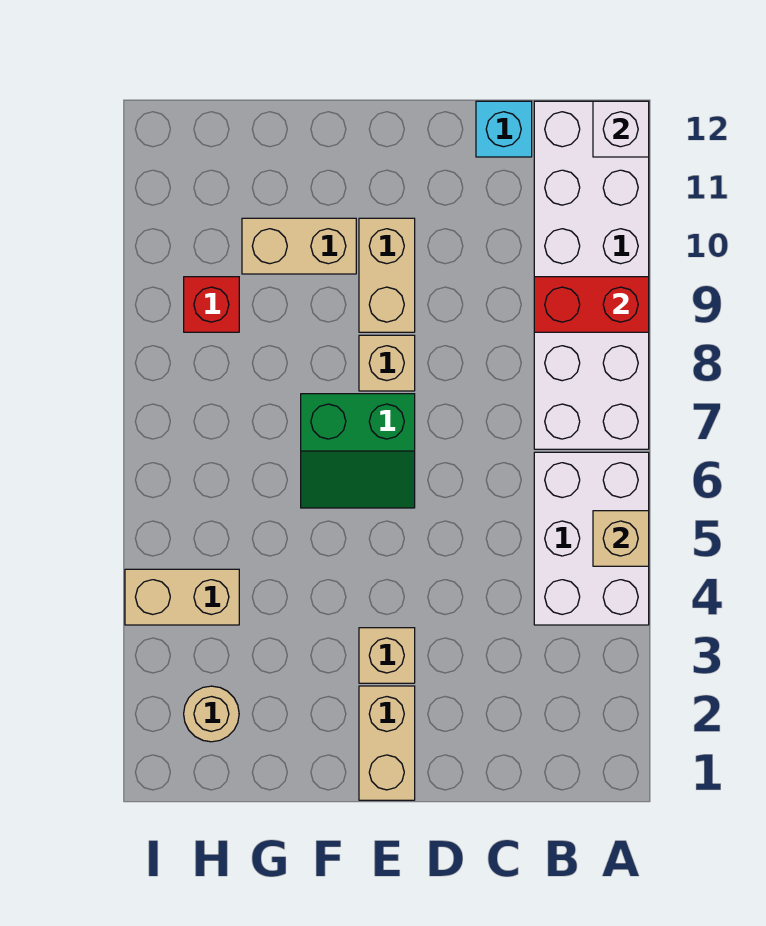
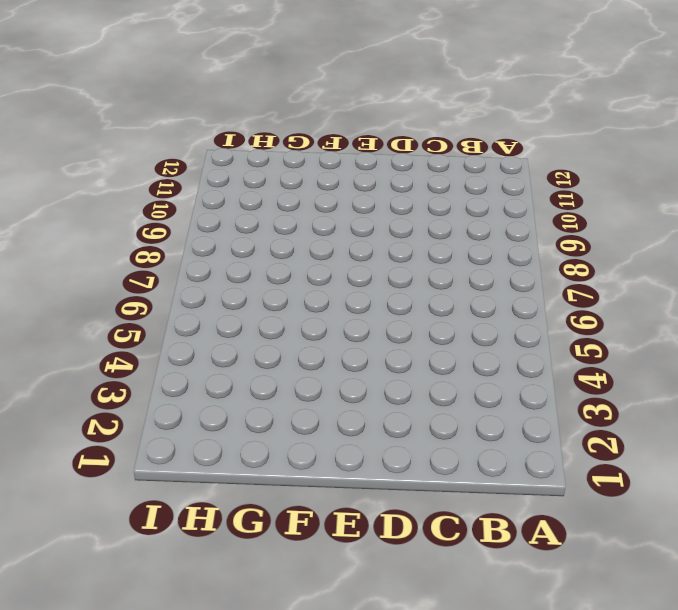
none -> white 2x3 brick [534,452,649,625]
none -> white 2x6 brick [534,101,649,449]
none -> cyan 1x1 brick [476,101,532,157]

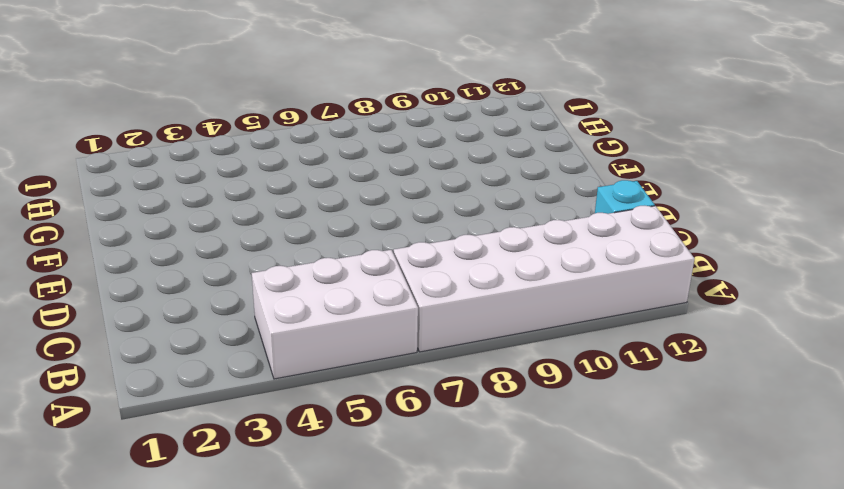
none -> tan 1x2 brick [359,686,415,800]
none -> tan 1x1 brick [359,628,415,683]
none -> green 2x2 slope [301,394,415,508]

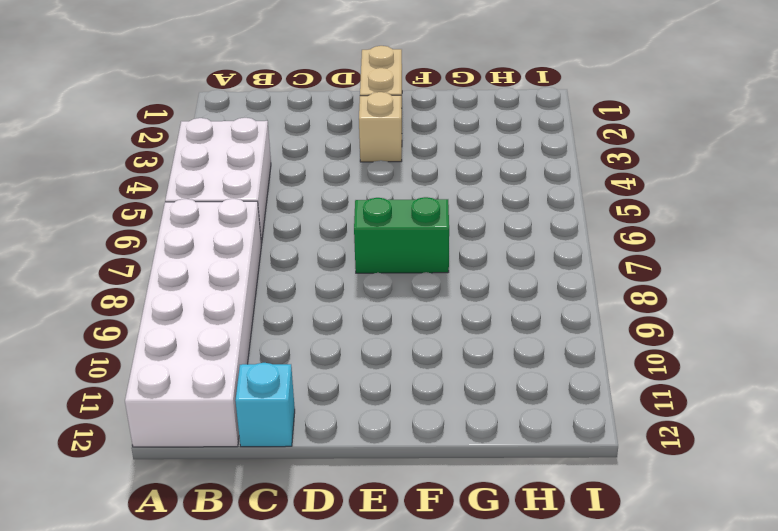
none -> tan 1x1 brick [359,335,415,391]
none -> tan 1x2 brick [359,218,415,332]
none -> tan 1x2 brick [242,218,356,274]

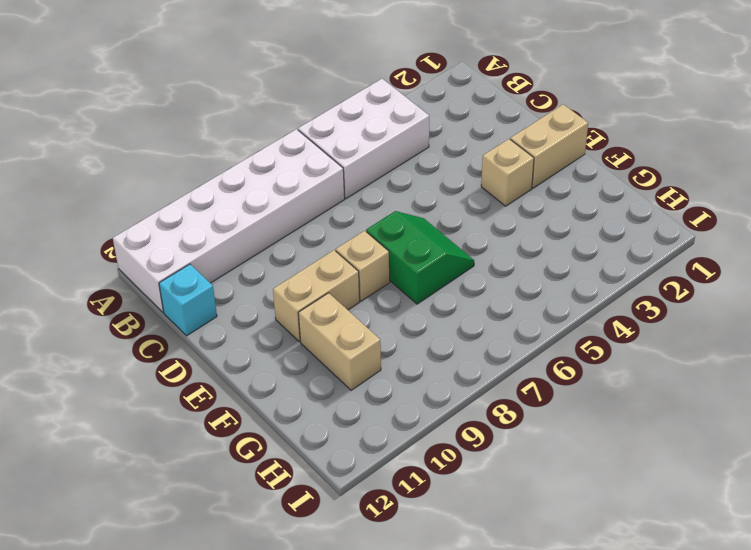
none -> tan 1x1 round brick [184,686,239,742]
none -> tan 1x2 brick [125,569,239,625]
none -> red 1x1 brick [184,277,239,332]

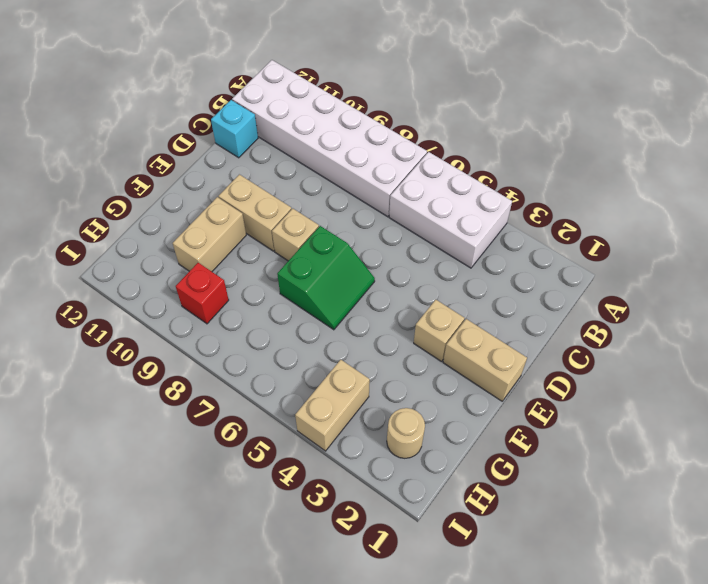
none -> tan 1x1 brick [593,511,649,566]
none -> red 1x2 brick [534,277,649,332]
none -> white 1x1 brick [593,101,649,157]

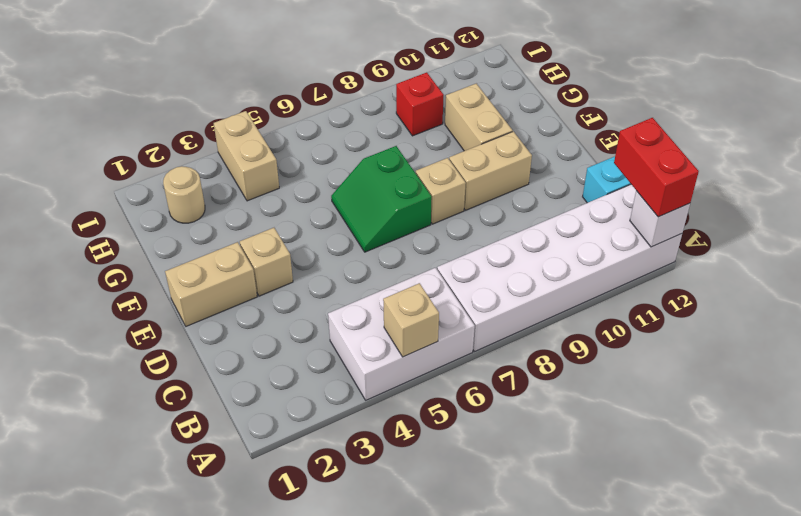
red 1x2 brick [614,118,699,217] -> red 1x2 brick moved to [534,277,649,332]

